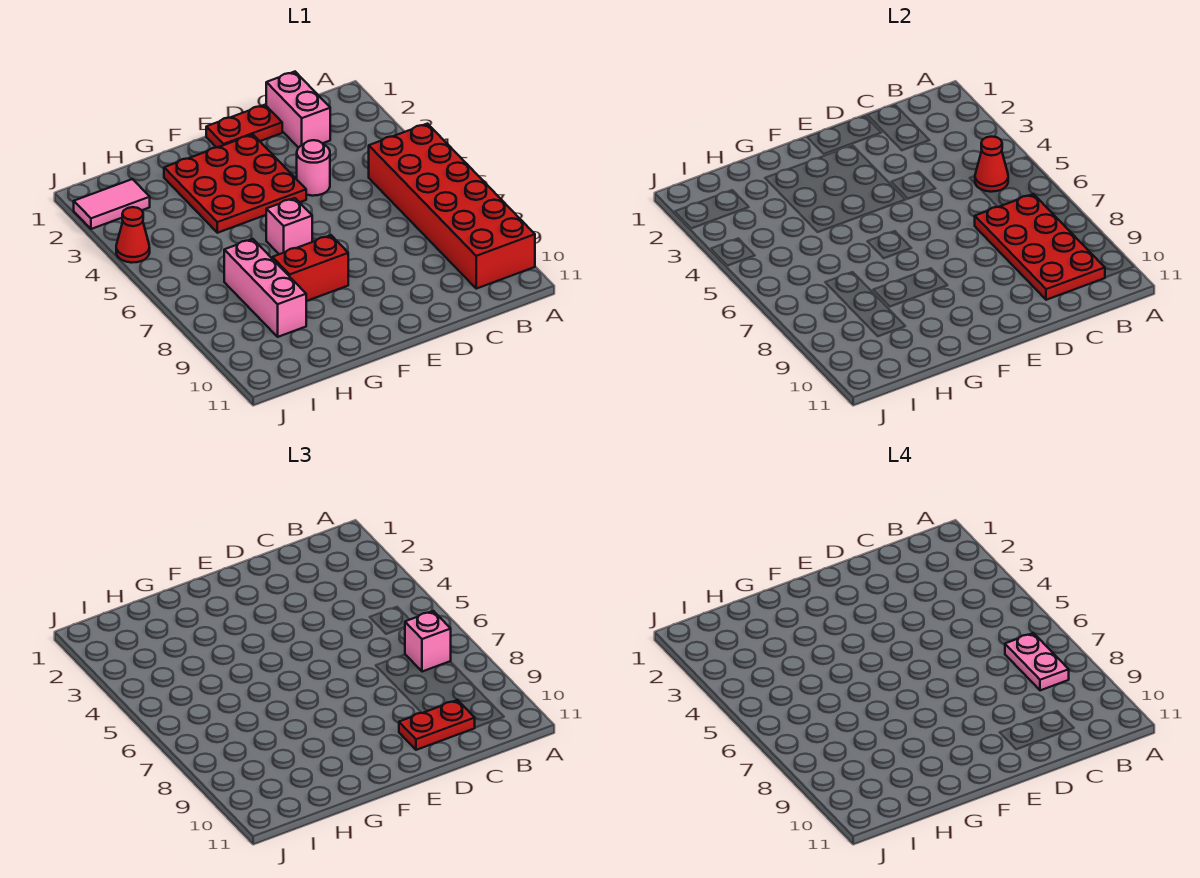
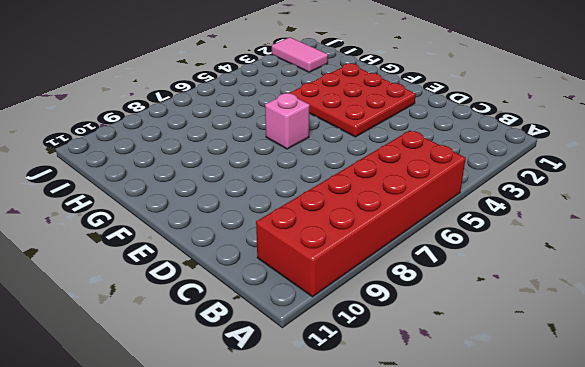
none -> pink 1x2 brick [266,72,330,148]
none -> red 1x2 plate [206,105,282,147]
none -> pink 1x1 round brick [297,140,330,196]

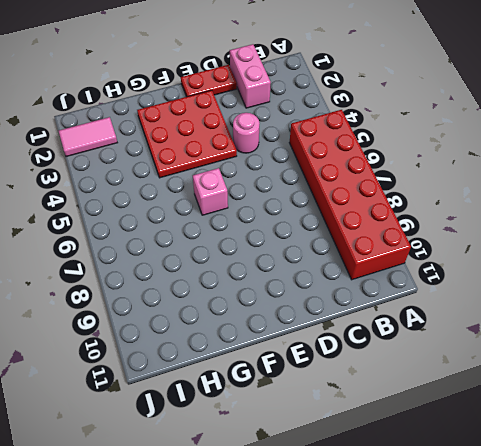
none -> red 1x2 brick [272,235,348,301]
none -> pink 1x3 brick [224,239,306,337]
none -> red 1x1 cone [116,207,150,263]

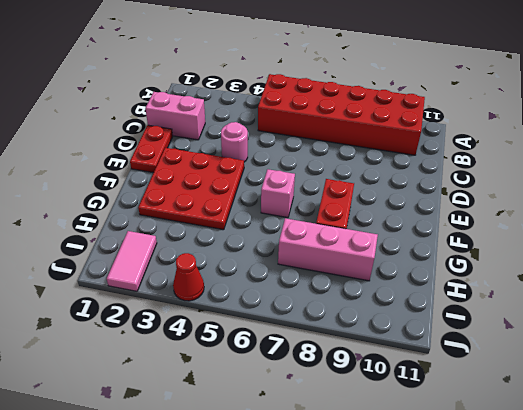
none -> red 1x1 cone [975,137,1008,192]
none -> red 2x4 plate [975,194,1105,300]
none -> pink 1x1 brick [405,611,451,672]

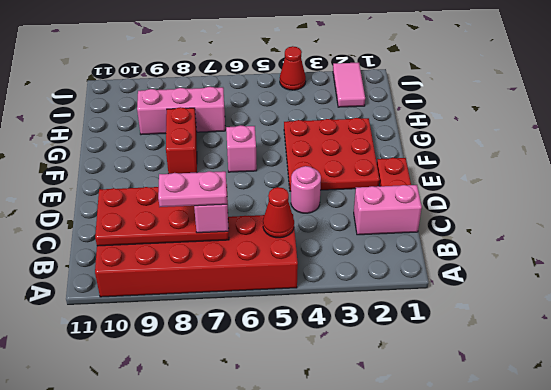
none -> red 1x2 plate [399,700,475,750]

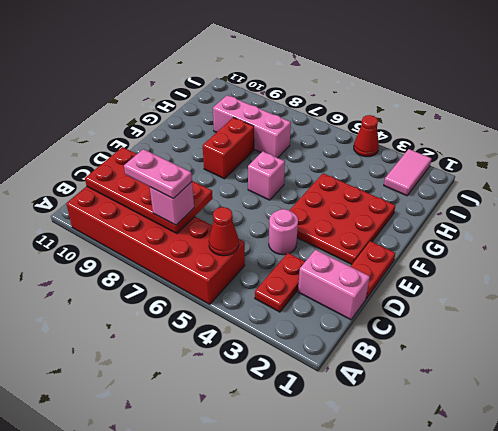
red 1x2 plate [255,253,305,312] -> red 1x2 plate moved to [399,700,475,750]

